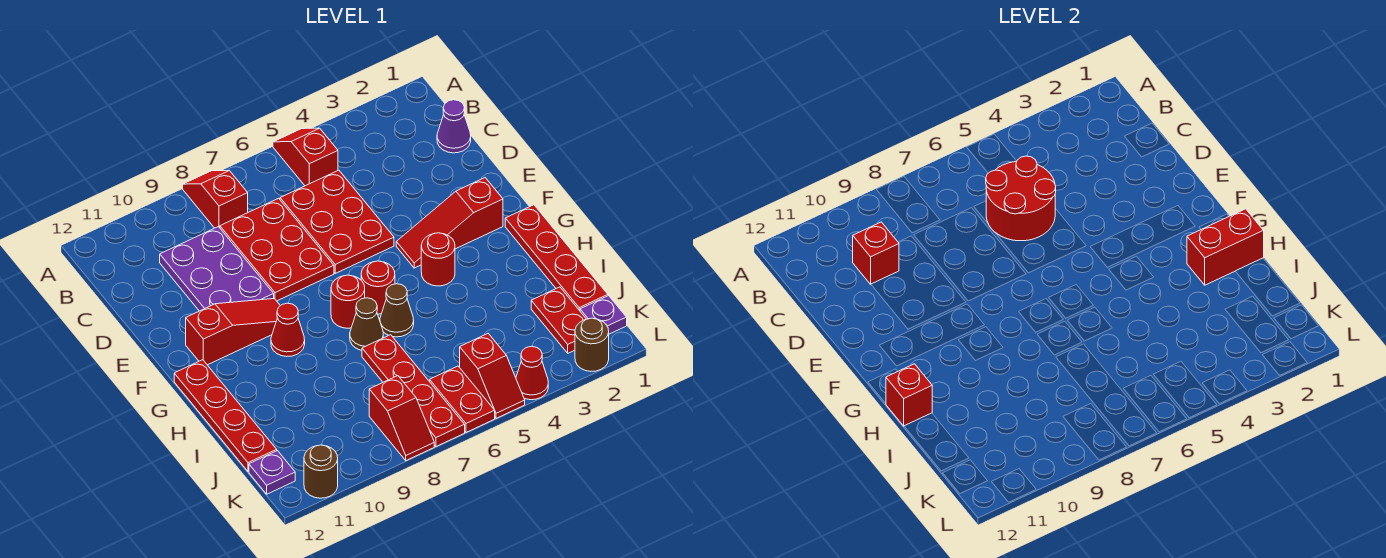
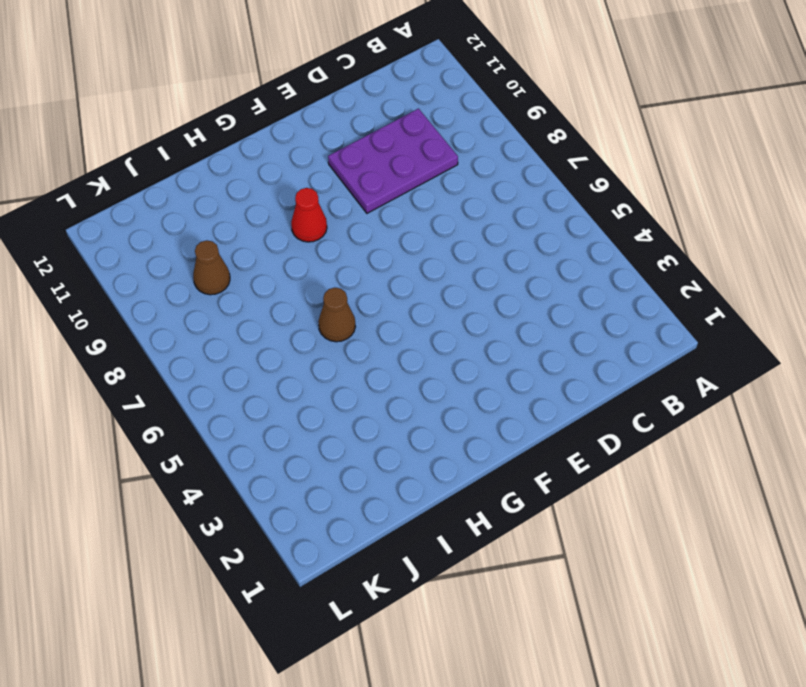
brown 1x1 cone [193,240,230,295] -> brown 1x1 cone moved to [350,298,383,350]
none -> red 1x2 slope [273,128,338,186]
none -> red 1x2 slope [183,171,248,228]
none -> purple 1x1 cone [437,100,471,153]
none -> red 2x3 plate [280,170,394,273]

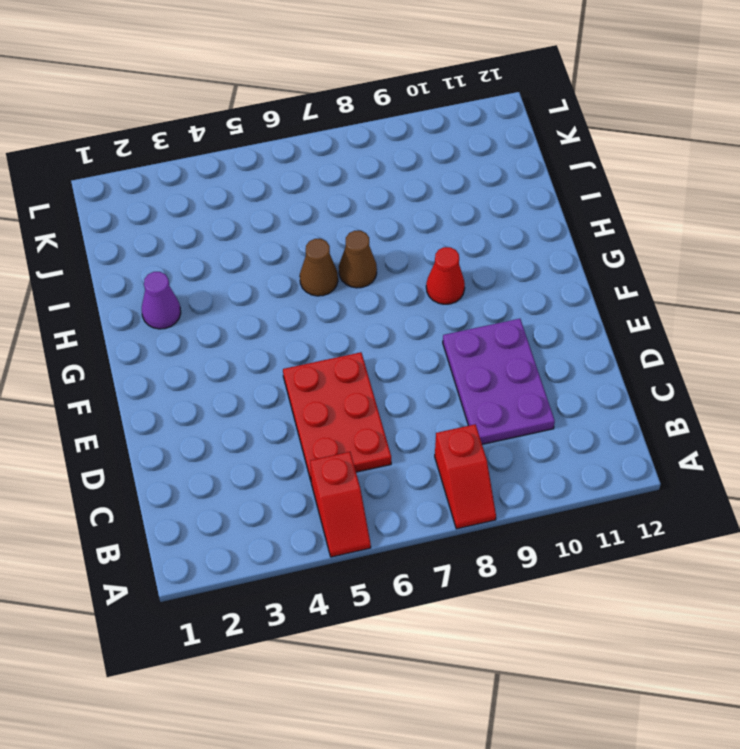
purple 1x1 cone [142,272,181,329] -> purple 1x1 cone moved to [437,100,471,153]
none -> red 2x3 plate [220,198,334,301]
none -> red 1x3 slope [396,178,503,268]
none -> red 1x3 slope [186,299,280,365]
none -> red 1x4 plate [505,205,608,311]

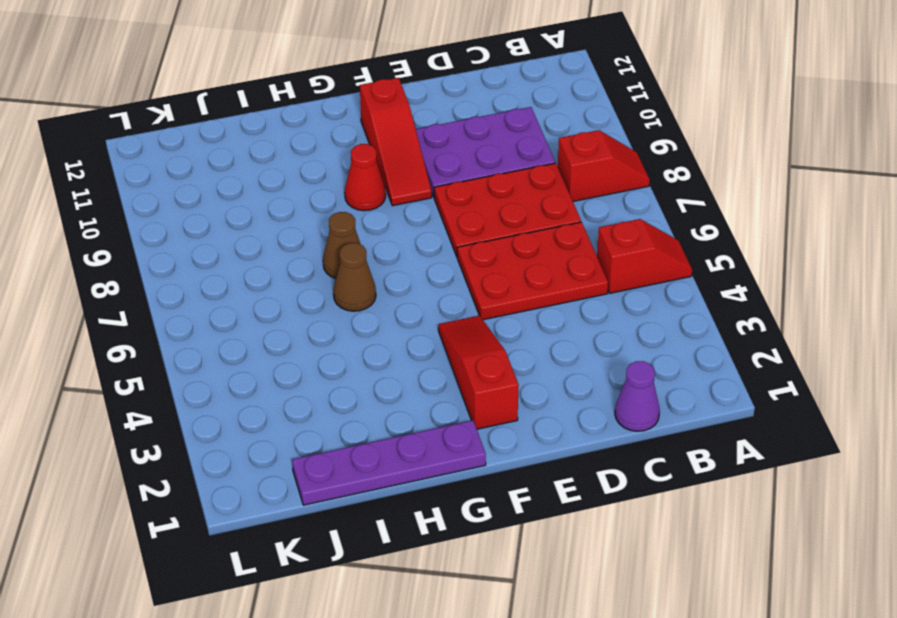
purple 1x4 plate [292,420,486,505] -> red 1x4 plate [505,205,608,311]
none -> red 1x1 round brick [421,233,455,286]
none -> red 1x1 round brick [361,261,395,314]
none -> red 1x1 round brick [331,275,365,328]
none -> red 1x4 plate [174,360,277,472]

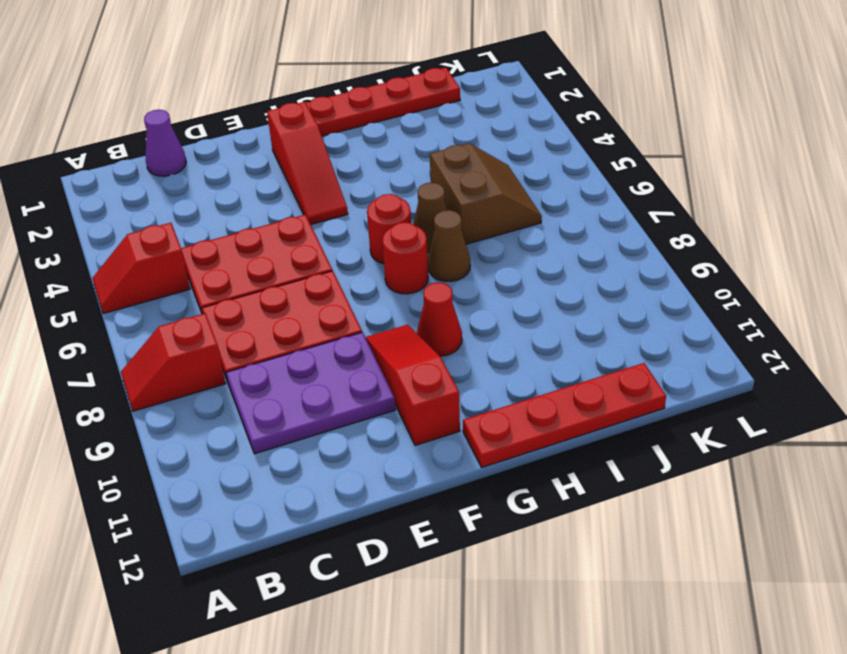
brown 2x2 slope [430,143,542,244] -> none
none -> red 1x1 round brick [421,233,455,286]
none -> red 1x4 plate [362,335,465,446]
none -> red 1x2 plate [531,287,586,353]
none -> purple 1x1 plate [580,296,627,334]

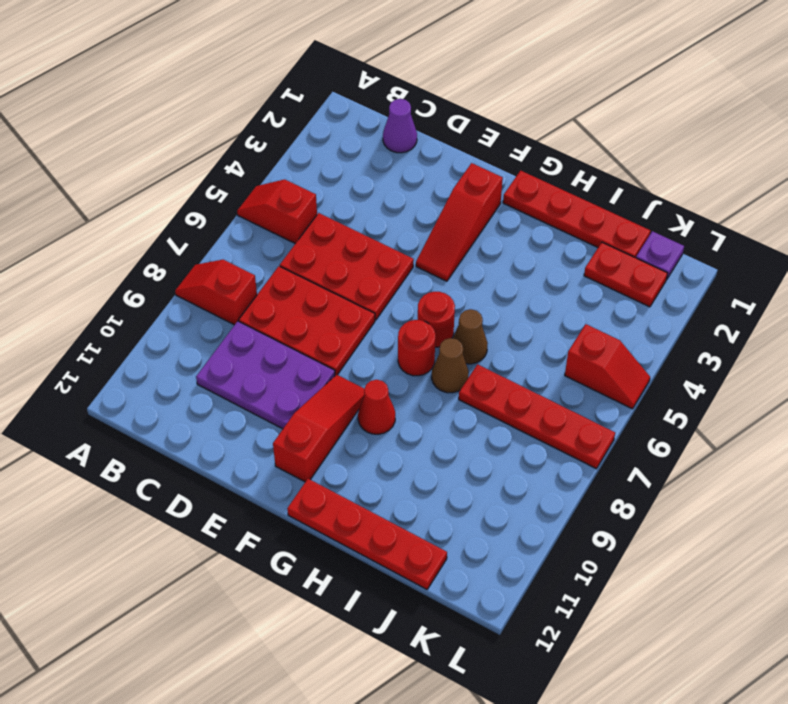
none -> red 1x1 round brick [421,233,455,286]
none -> red 1x2 plate [430,366,495,432]
none -> red 1x2 slope [369,376,434,461]
none -> purple 1x1 plate [249,451,295,494]

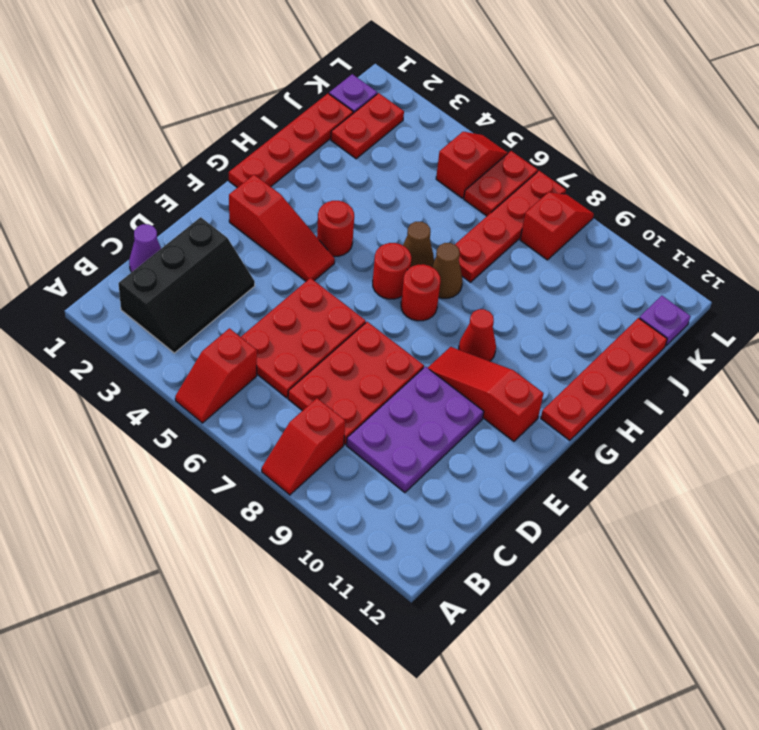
black 2x3 slope [118,217,255,353] -> none
none -> brown 1x1 round brick [575,318,609,371]
none -> red 1x1 cone [516,346,548,400]
none -> brown 1x1 round brick [304,445,338,498]
none -> red 2x2 round brick [986,156,1056,241]

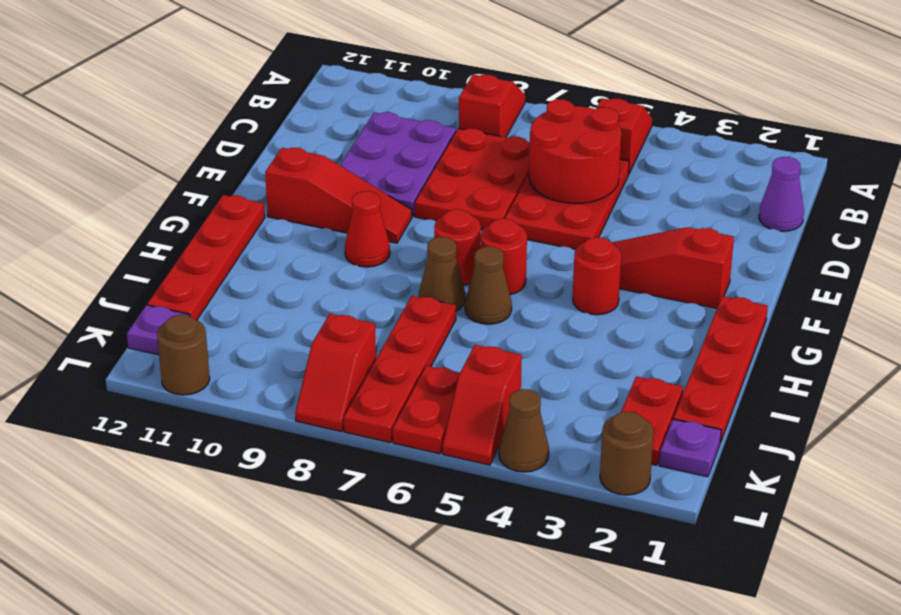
brown 1x1 cone [499,389,549,472] -> red 1x1 cone [516,346,548,400]
none -> red 1x1 brick [853,222,899,284]
none -> red 1x2 brick [1187,209,1264,285]
none -> red 1x1 brick [886,364,932,426]

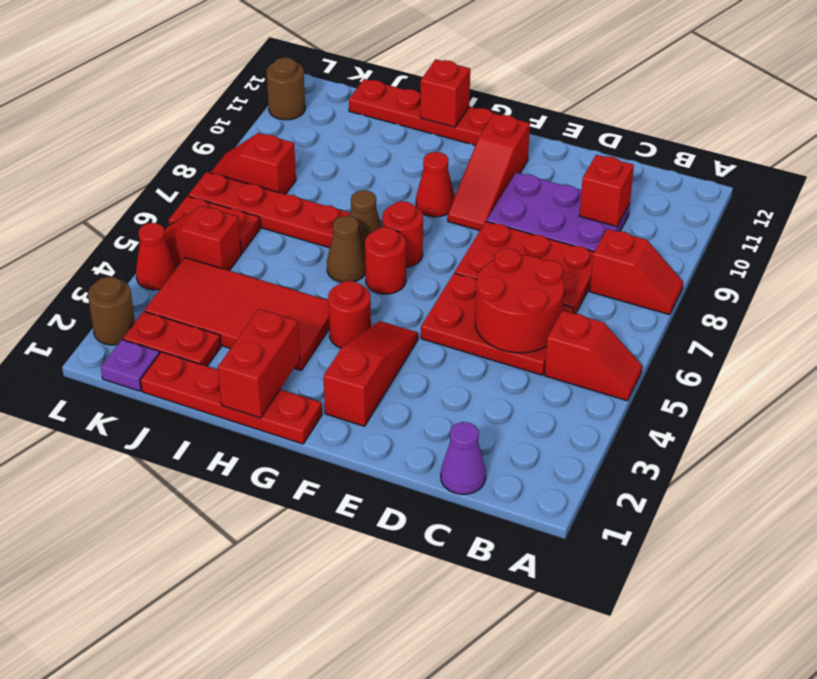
red 2x4 tile [145,258,329,371] -> none
none -> purple 1x1 plate [249,451,295,494]

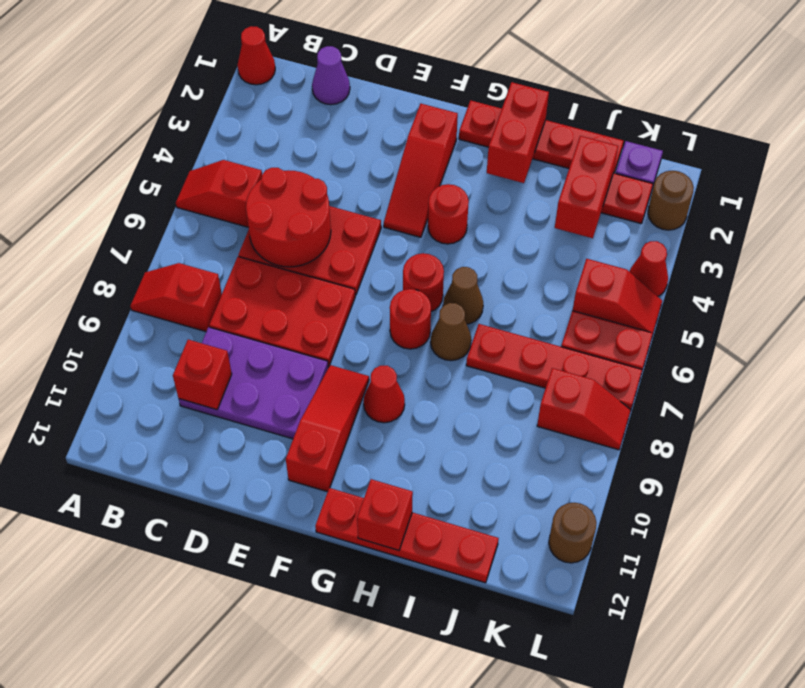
red 1x1 cone [238,26,275,85] -> none
red 1x2 brick [555,136,618,238] -> none
none -> purple 1x1 plate [249,451,295,494]

